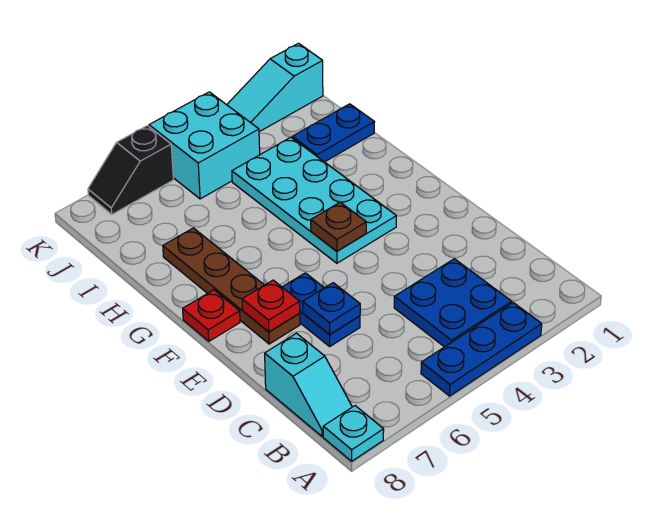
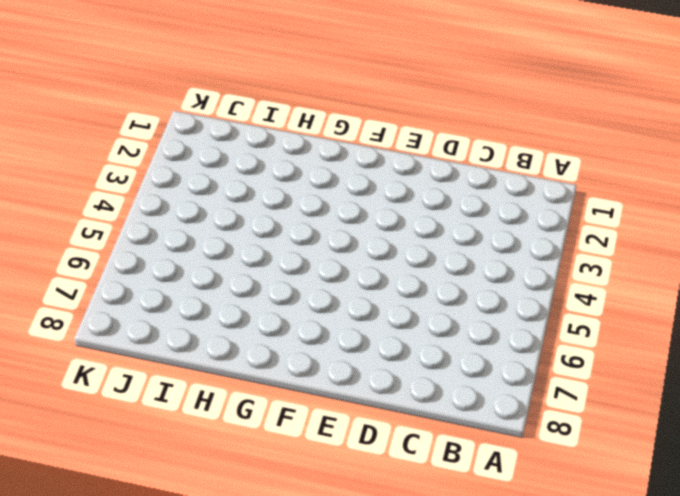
none -> blue 1x3 plate [421,303,542,396]
none -> cyan 1x1 plate [323,406,384,461]
none -> blue 2x2 plate [394,259,512,347]

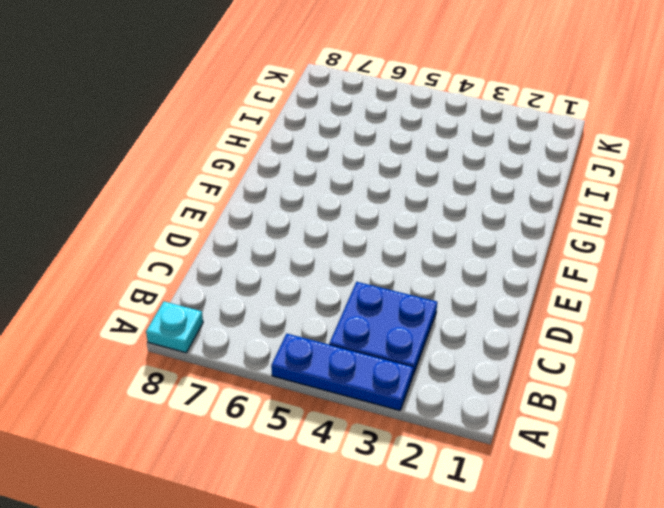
none -> cyan 1x2 slope [265,333,352,436]
none -> blue 1x2 plate [283,273,360,346]
none -> brown 1x4 plate [163,228,300,344]

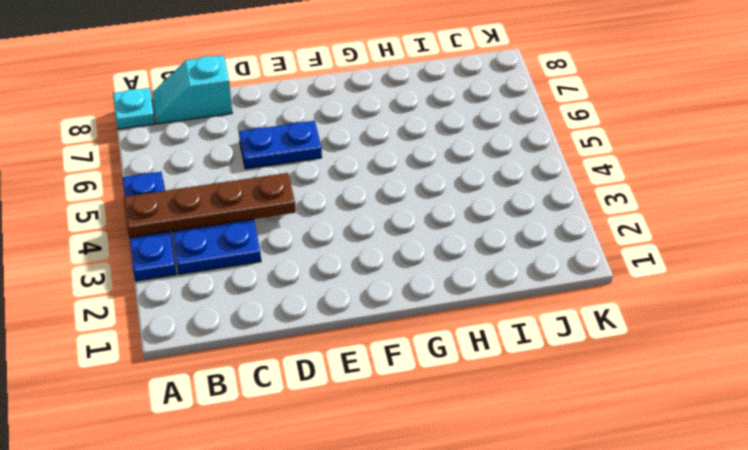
brown 1x4 plate [124,173,295,238] -> brown 1x4 plate moved to [163,228,300,344]
none -> cyan 2x4 plate [232,137,396,263]
none -> red 1x1 plate [183,290,240,341]
none -> blue 1x2 plate [292,104,374,162]

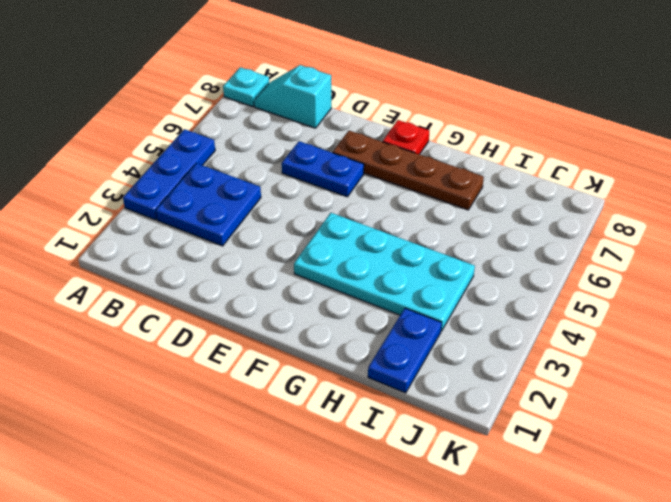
none -> cyan 2x2 brick [149,92,260,199]
none -> cyan 1x3 slope [227,43,323,132]
none -> black 1x2 slope [88,126,173,214]

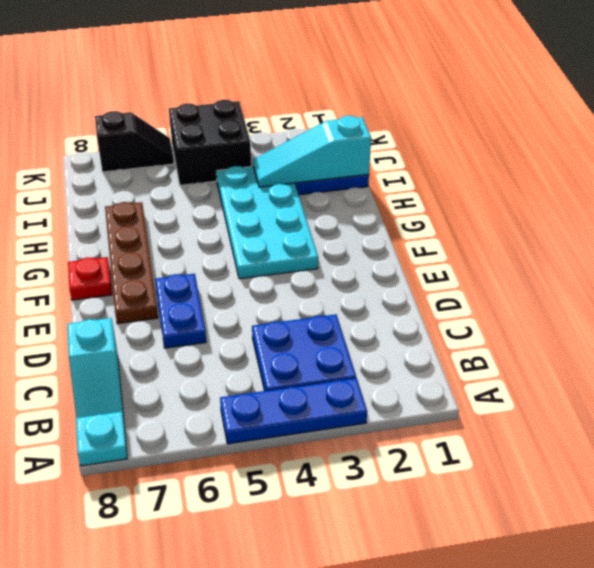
cyan 1x3 slope [253,116,371,187] -> cyan 1x3 slope moved to [227,43,323,132]
black 2x2 brick [169,100,251,185] -> cyan 2x2 brick [149,92,260,199]
black 1x2 slope [95,111,174,172] -> black 1x2 slope turned to [88,126,173,214]
none -> blue 1x1 plate [303,283,360,335]
none -> red 1x1 plate [242,280,300,332]
none -> brown 1x1 plate [311,202,366,251]

